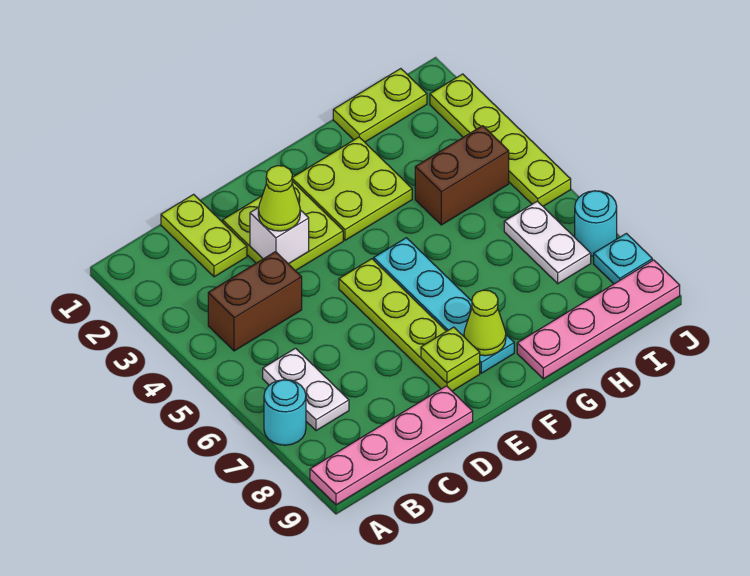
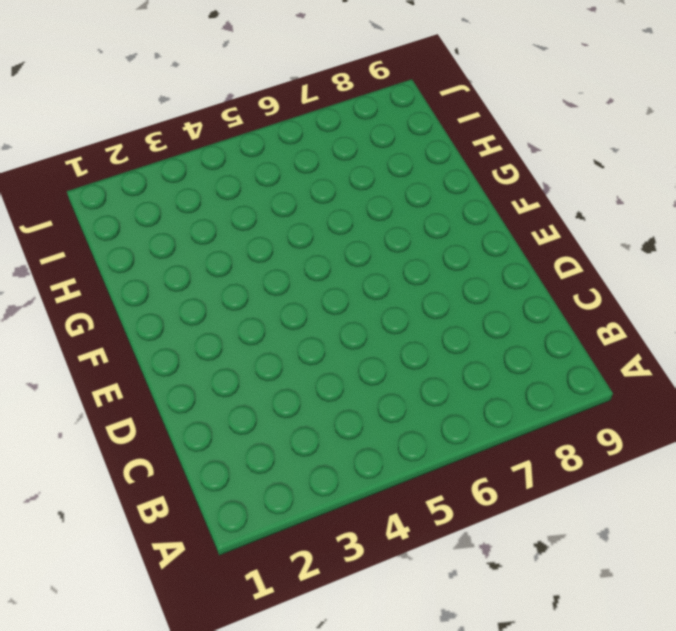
none -> cyan 1x1 round brick [264,380,306,445]
none -> pink 1x4 plate [310,386,473,505]
none -> brown 1x2 brick [208,252,302,351]

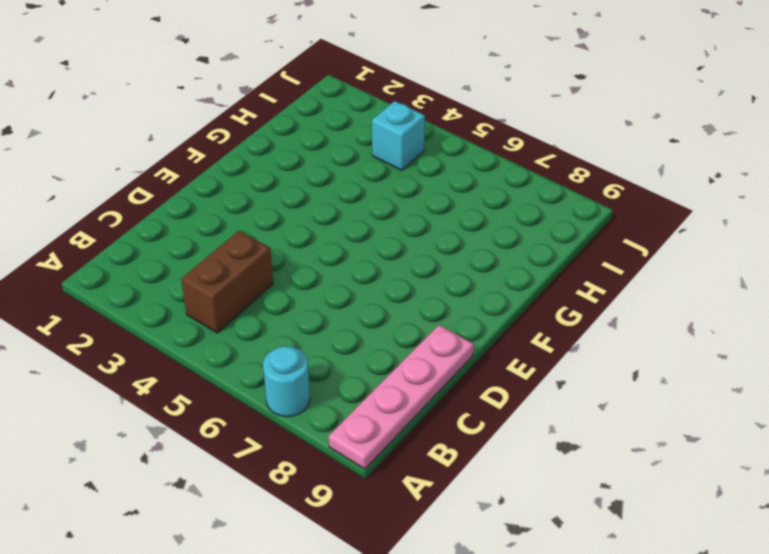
cyan 1x1 brick [372,101,425,170] -> brown 1x2 brick [415,126,509,225]
none -> white 1x2 plate [263,348,349,431]
none -> lime 1x2 plate [161,194,247,277]
none -> lime 2x2 plate [223,181,343,271]

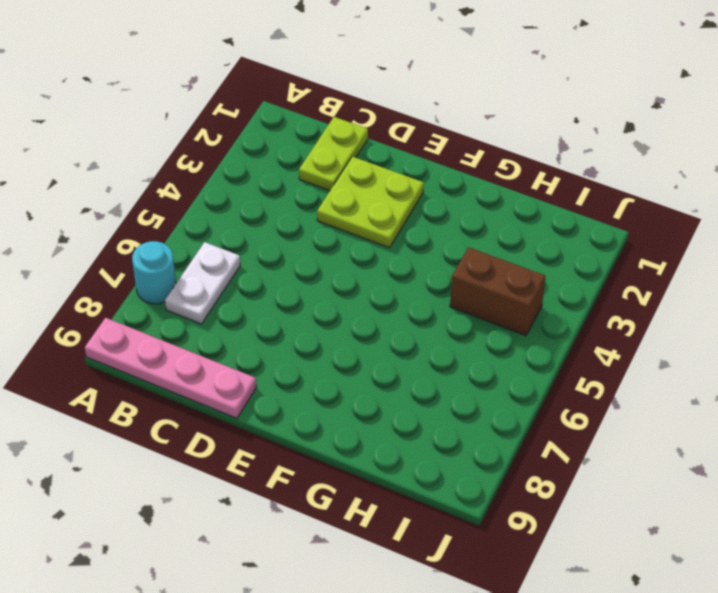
none -> brown 1x2 brick [208,252,302,351]
none -> lime 1x4 plate [339,259,480,391]
none -> lime 2x2 plate [292,137,412,240]

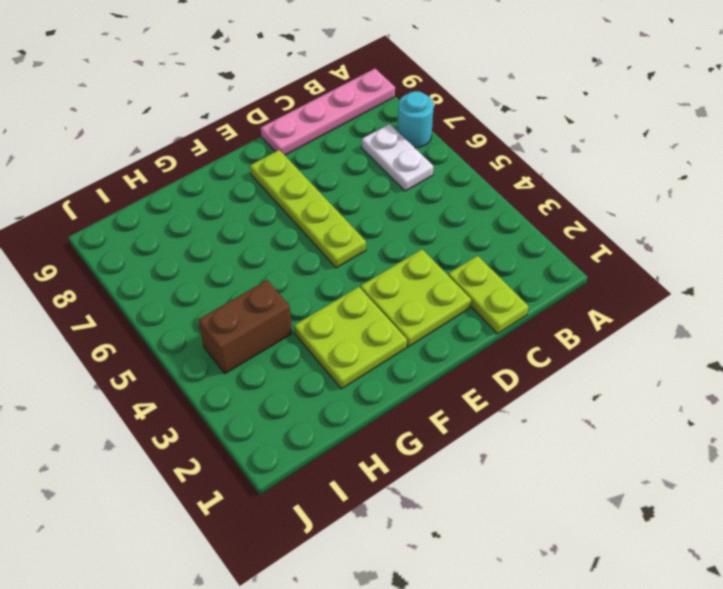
none -> brown 1x2 brick [208,252,302,351]
none -> cyan 1x4 plate [374,238,514,373]
none -> pink 1x4 plate [517,260,680,379]

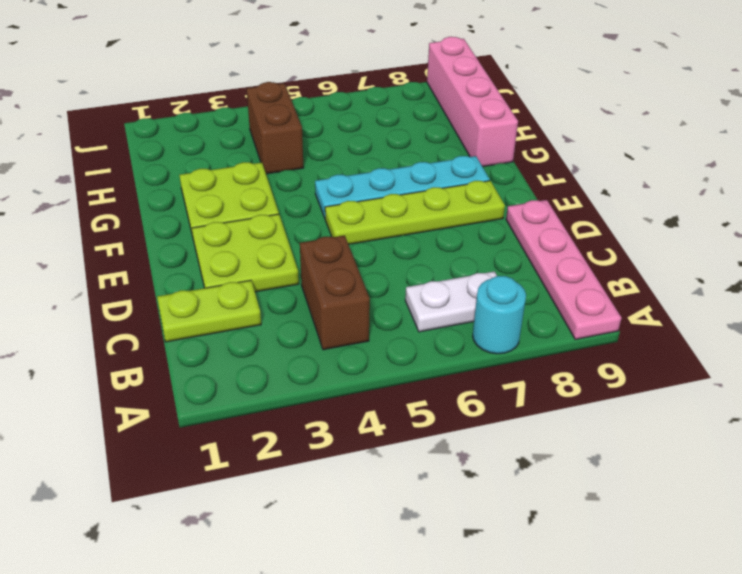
pink 1x4 brick [427,37,518,167] -> pink 1x4 plate [517,260,680,379]
none -> lime 1x2 plate [333,69,427,142]
none -> white 1x2 plate [504,201,591,284]
none -> lime 1x4 plate [430,74,571,206]

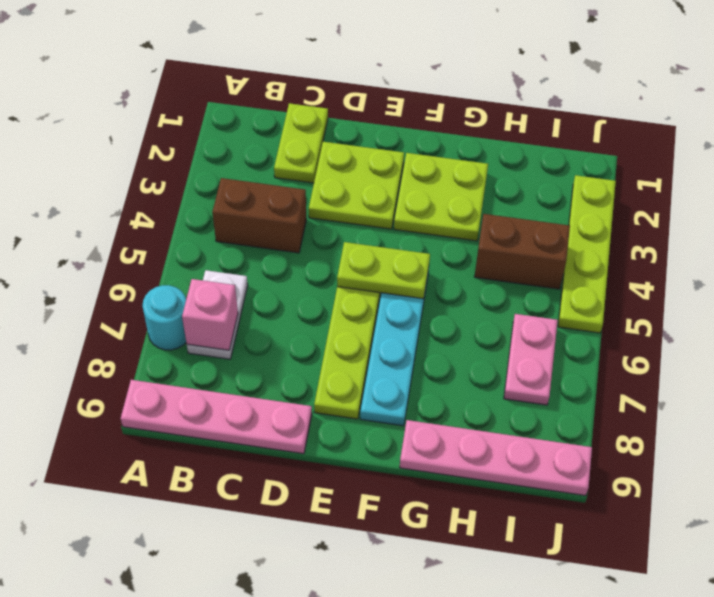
pink 1x1 brick [182,279,238,350] -> none
lime 1x2 plate [337,242,430,299] -> lime 1x2 plate moved to [333,69,427,142]
pink 1x2 plate [504,314,558,405] -> white 1x2 plate [504,201,591,284]
none -> cyan 1x1 round brick [575,191,617,256]
none -> cyan 1x1 plate [594,233,652,284]
none -> white 1x1 brick [250,208,309,264]

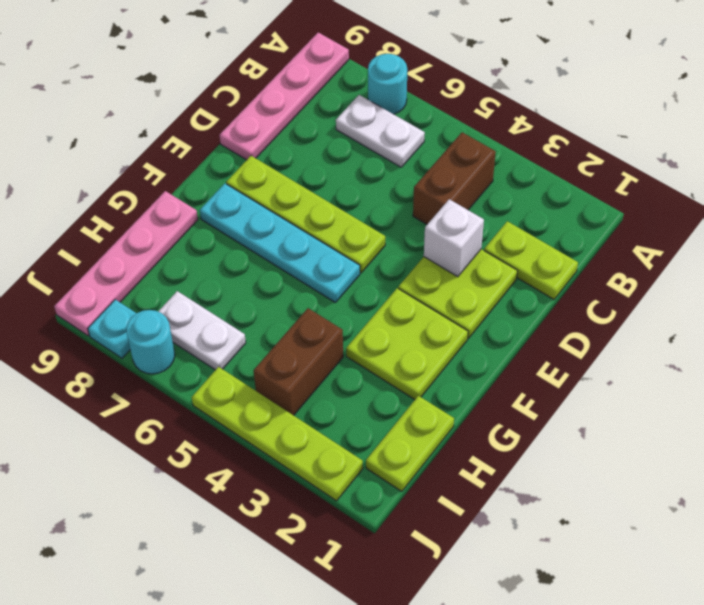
none -> lime 1x1 plate [421,327,480,383]
none -> lime 1x1 cone [464,290,506,356]
none -> lime 1x1 cone [258,166,300,231]

